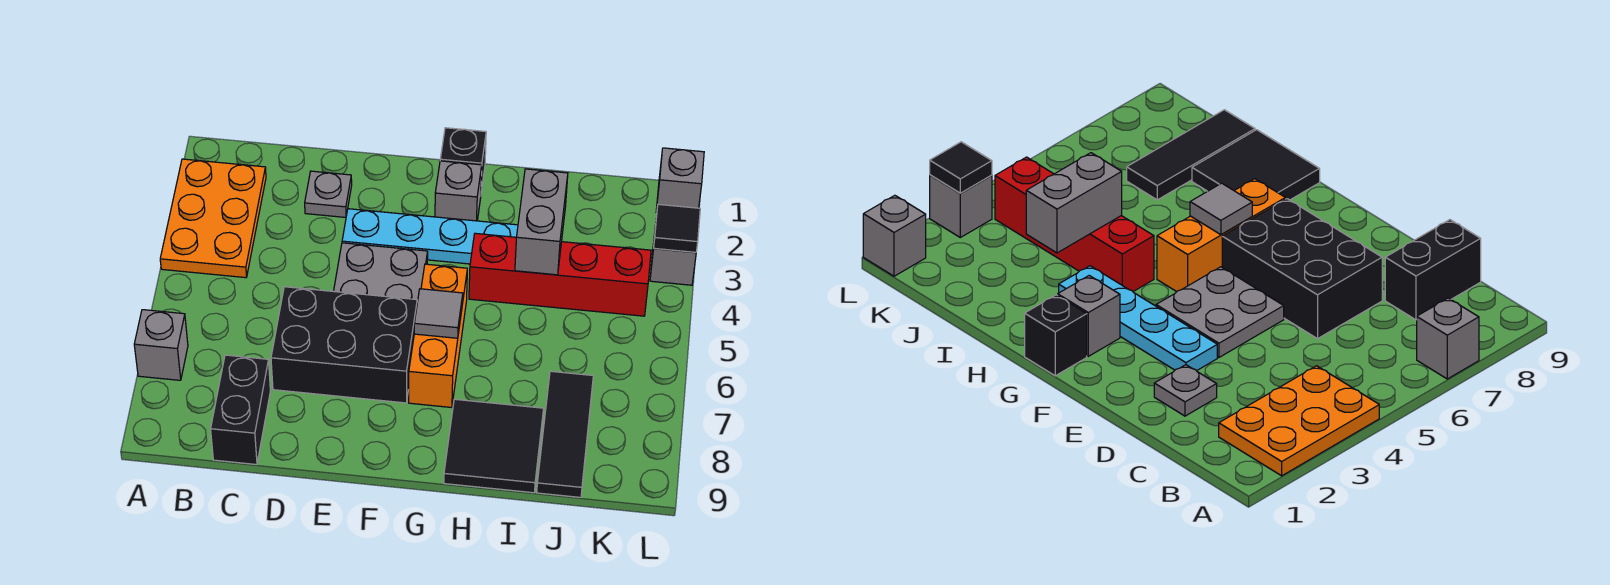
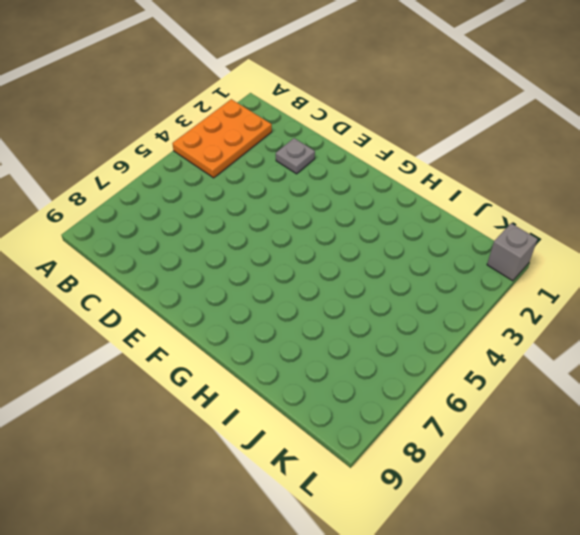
none -> grey 1x1 brick [134,310,188,380]
none -> black 1x2 brick [211,355,270,465]
none -> black 2x3 brick [271,287,417,403]

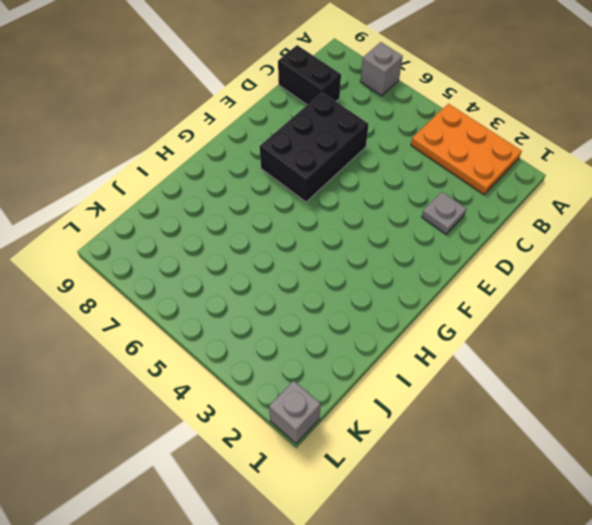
none -> cyan 1x4 plate [342,209,518,264]
none -> grey 2x2 plate [334,243,428,302]
none -> black 1x1 brick [440,128,486,191]

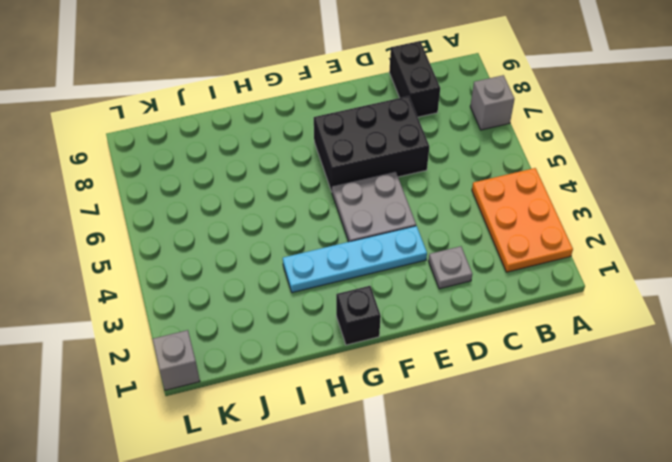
none -> grey 1x1 brick [435,161,482,221]
none -> orange 1x3 brick [409,264,467,408]
none -> red 1x4 brick [469,233,651,316]

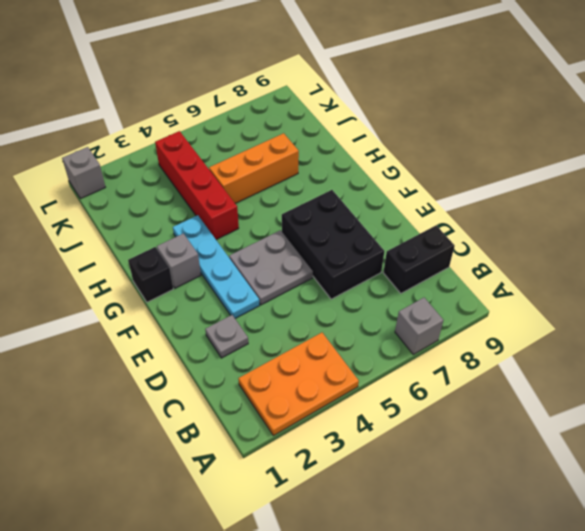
orange 1x3 brick [209,133,299,203] -> orange 1x3 brick moved to [409,264,467,408]
none -> black 2x2 tile [444,399,544,493]
none -> black 1x3 tile [537,371,593,497]
none -> grey 1x1 brick [650,225,696,285]

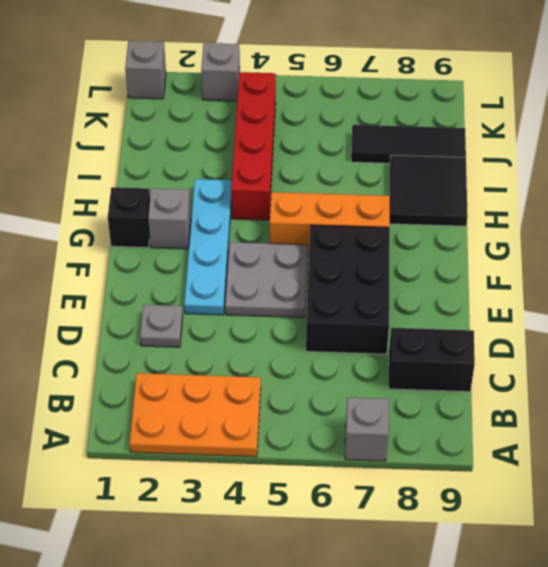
none -> grey 1x1 tile [414,289,463,338]
none -> grey 1x2 brick [515,169,568,275]
none -> black 1x1 tile [654,204,700,252]

